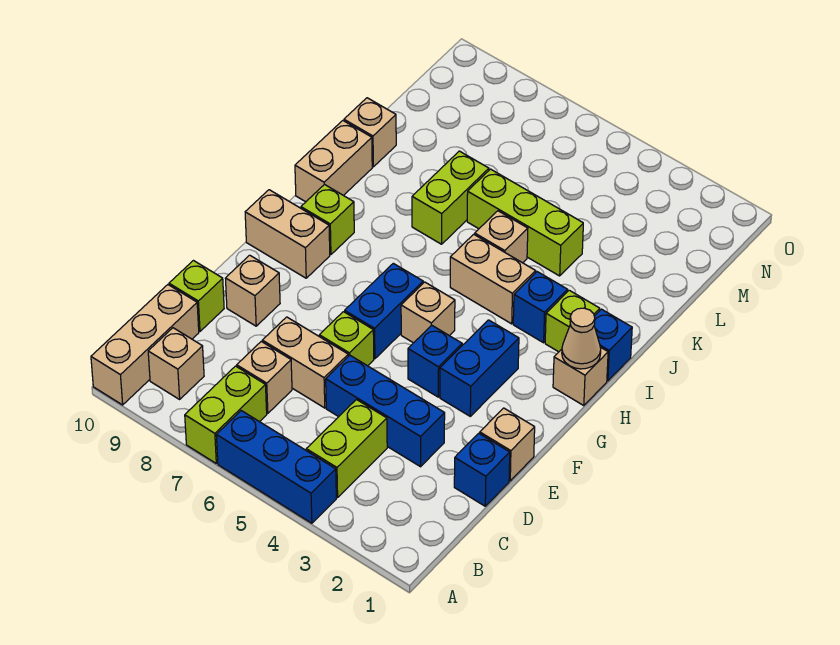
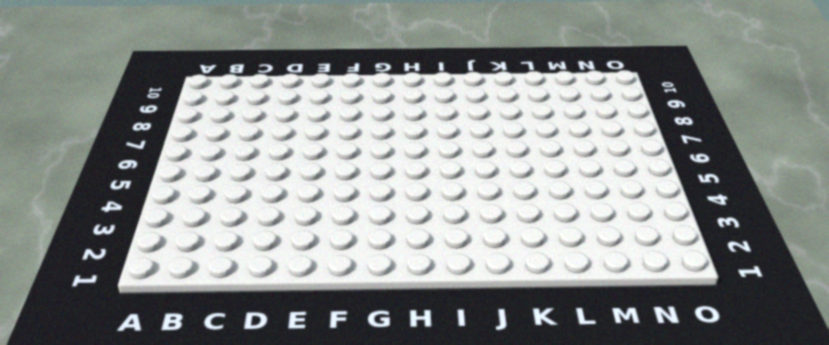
none -> blue 1x3 brick [216,411,336,523]
none -> lime 1x2 brick [185,366,267,463]
none -> tan 1x3 brick [91,285,199,405]
none -> lime 1x2 brick [306,400,387,498]

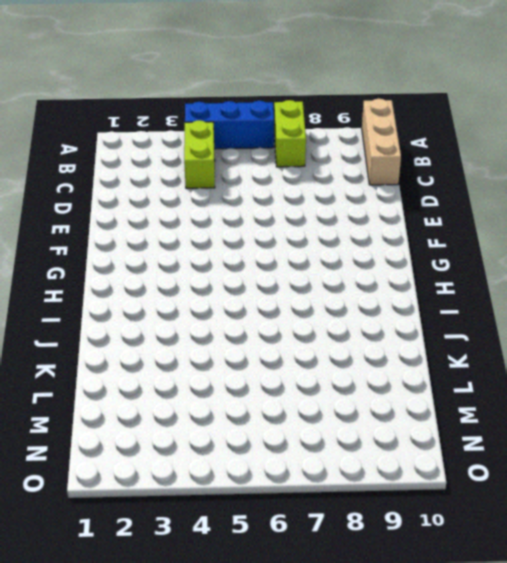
none -> tan 1x1 brick [148,328,204,399]
none -> tan 1x1 brick [237,342,292,413]
none -> blue 1x1 brick [454,433,510,506]
none -> blue 1x3 brick [326,355,445,467]

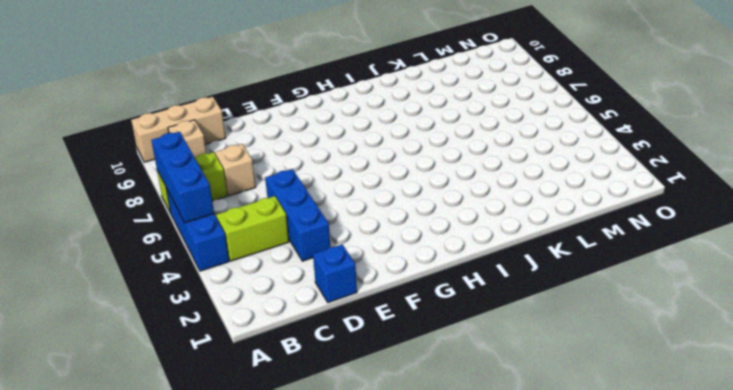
blue 1x3 brick [151,132,214,223] -> none
none -> tan 1x2 brick [262,317,348,408]
none -> lime 1x1 brick [169,261,224,331]
none -> tan 1x1 brick [480,408,535,481]
none -> lime 1x1 brick [319,312,374,366]

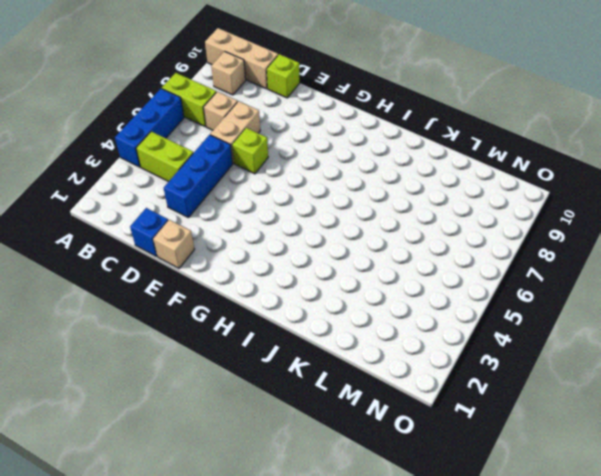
none -> tan 1x1 brick [225,255,280,326]
none -> blue 1x2 brick [440,320,519,416]
none -> blue 1x1 brick [408,325,462,397]
none -> blue 1x2 brick [345,263,423,359]

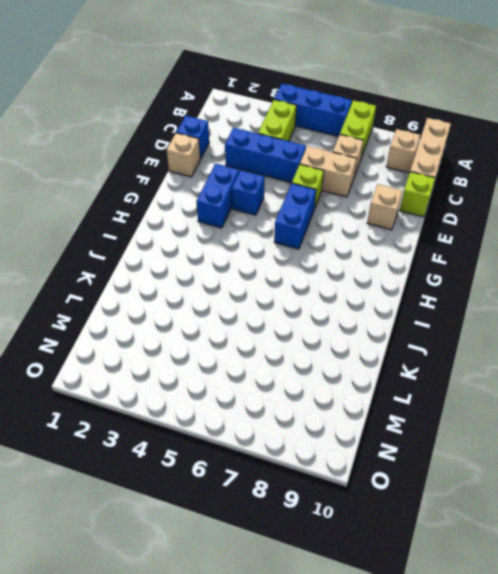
none -> tan 1x1 brick [401,282,455,343]
none -> tan 1x2 brick [245,190,330,278]
none -> tan 1x1 brick [553,347,608,406]
none -> lime 1x1 brick [301,184,354,255]

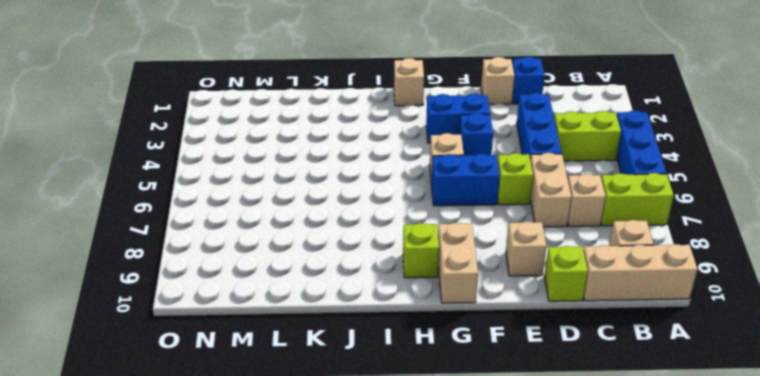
none -> blue 1x1 brick [594,309,632,381]
none -> lime 1x1 brick [545,290,600,352]
none -> blue 1x1 brick [513,272,568,343]
none -> tan 1x2 brick [450,234,536,324]

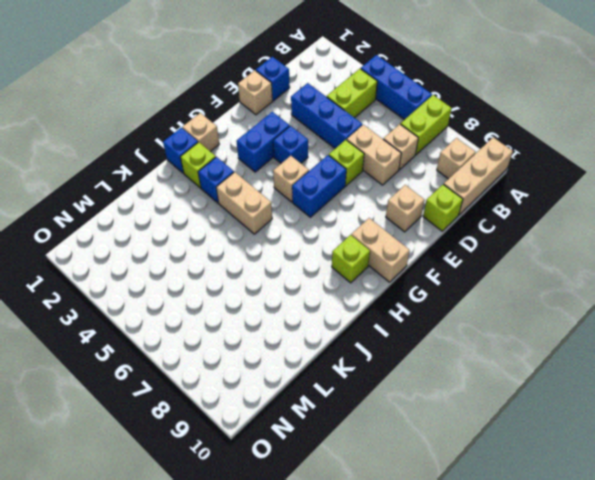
none -> tan 1x2 brick [295,121,372,202]
none -> tan 1x1 brick [475,211,528,263]
none -> lime 1x2 brick [412,151,489,244]
none -> lime 1x3 brick [467,169,583,276]

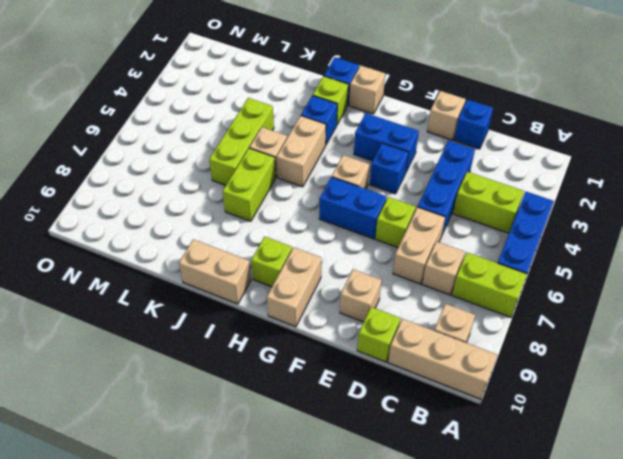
lime 1x2 brick [223,148,276,221] -> lime 1x2 brick turned to [412,151,489,244]
none -> tan 1x1 brick [344,98,396,167]
none -> tan 1x1 cone [562,308,601,369]

